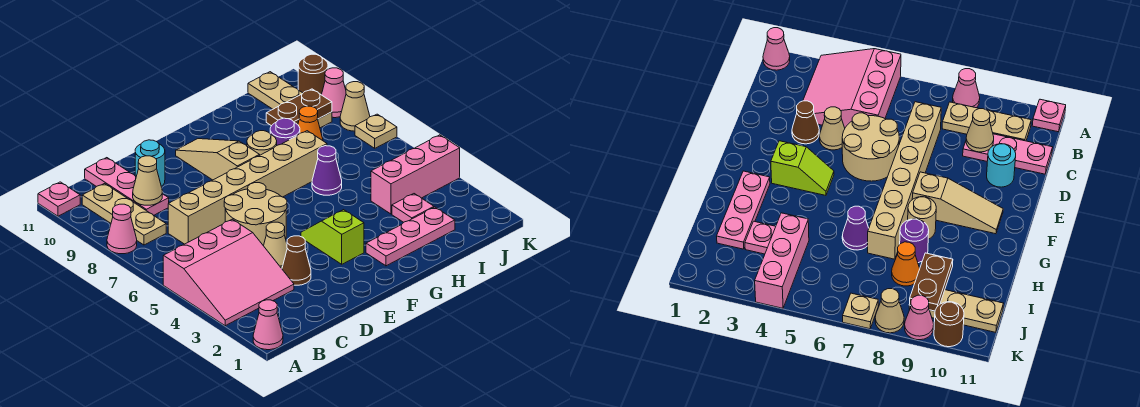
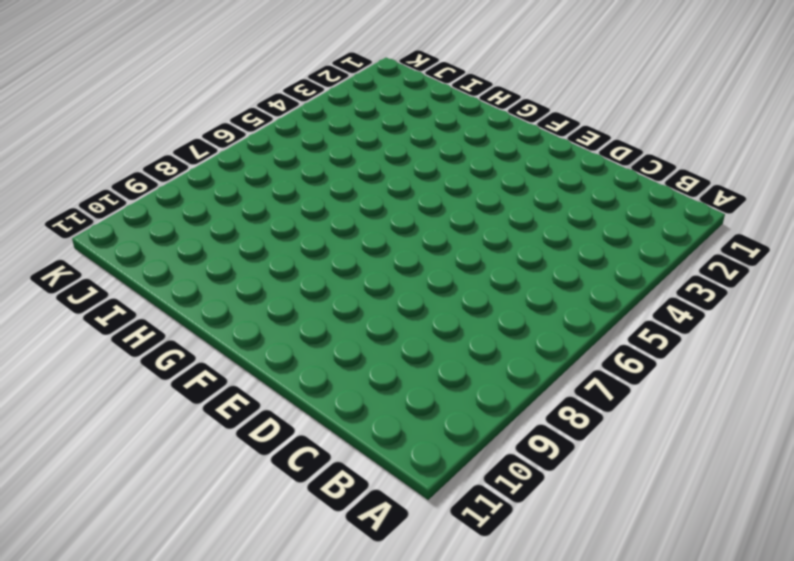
none -> pink 1x1 cone [253,300,283,350]
none -> pink 3x3 slope [163,219,294,326]
none -> pink 1x1 cone [107,204,137,254]

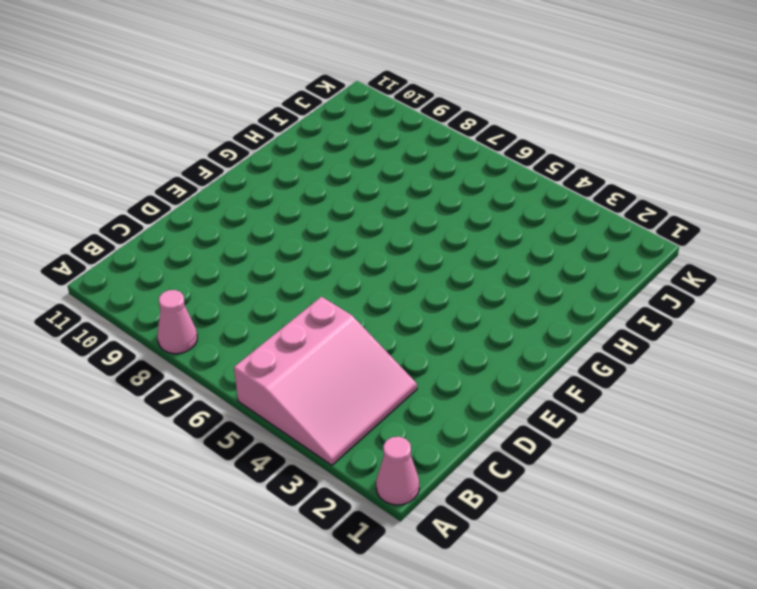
none -> pink 1x1 plate [38,182,80,216]
none -> tan 1x3 plate [82,184,166,245]
none -> tan 1x6 brick [168,131,327,244]

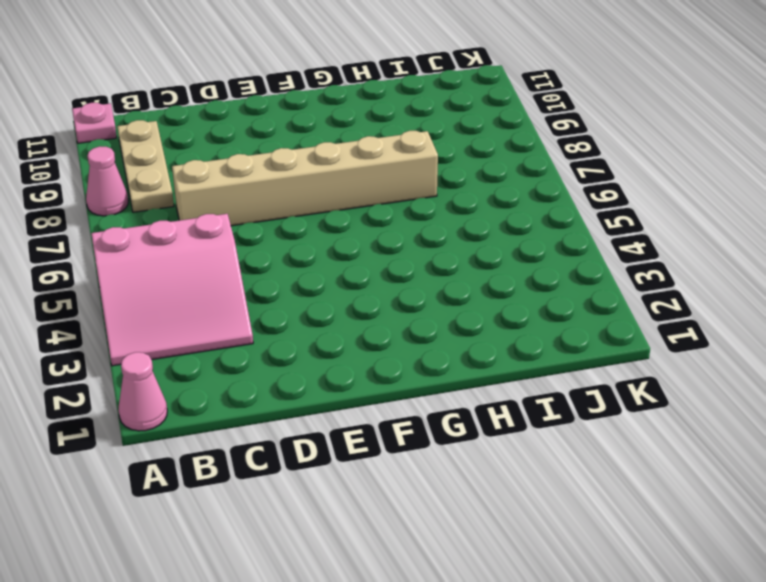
none -> pink 1x3 plate [85,158,169,215]
none -> brown 1x1 cone [282,236,311,285]
none -> tan 1x1 cone [264,222,287,268]

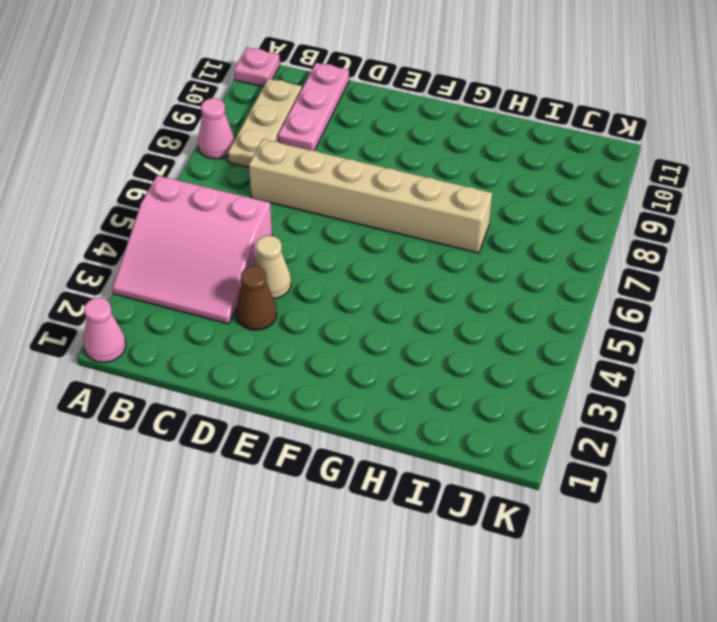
none -> tan 2x2 round brick [224,183,287,246]
none -> cyan 1x1 round brick [135,140,165,186]
none -> lime 1x2 slope [301,210,364,264]

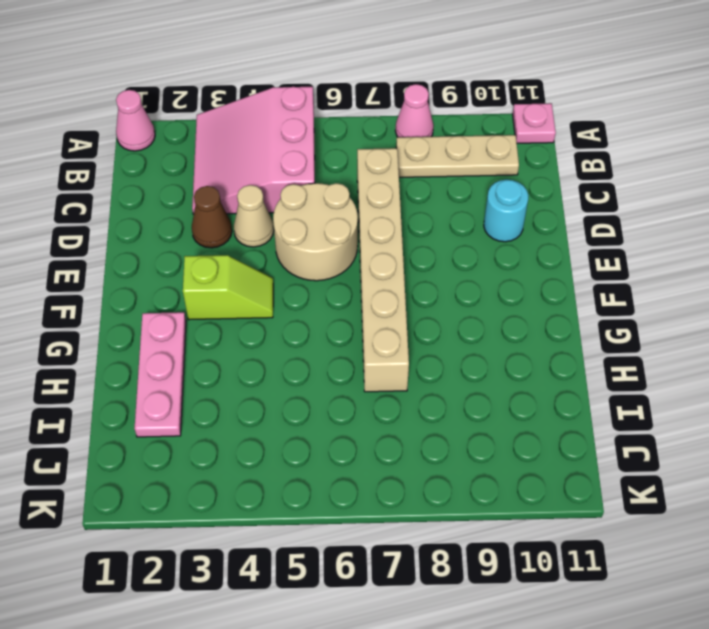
none -> pink 1x3 plate [85,158,169,215]
none -> tan 1x3 slope [176,139,260,180]
none -> tan 1x1 round brick [247,131,277,155]

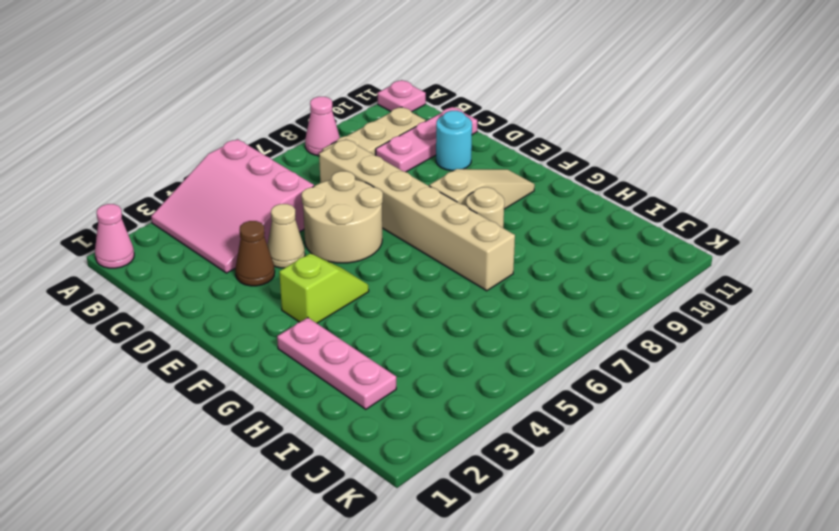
none -> purple 1x1 cone [312,146,342,195]
none -> purple 1x1 round brick [270,118,300,145]
none -> pink 1x1 plate [392,194,434,222]

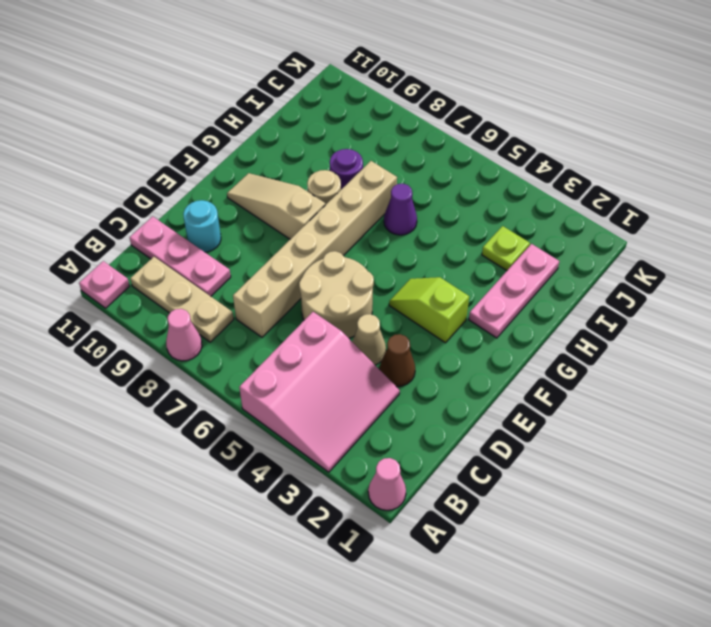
lime 1x1 plate [482,226,530,271] -> pink 1x1 plate [392,194,434,222]
none -> pink 1x3 brick [371,135,460,214]
none -> orange 1x1 cone [298,106,323,141]
none -> tan 1x3 plate [248,72,332,128]

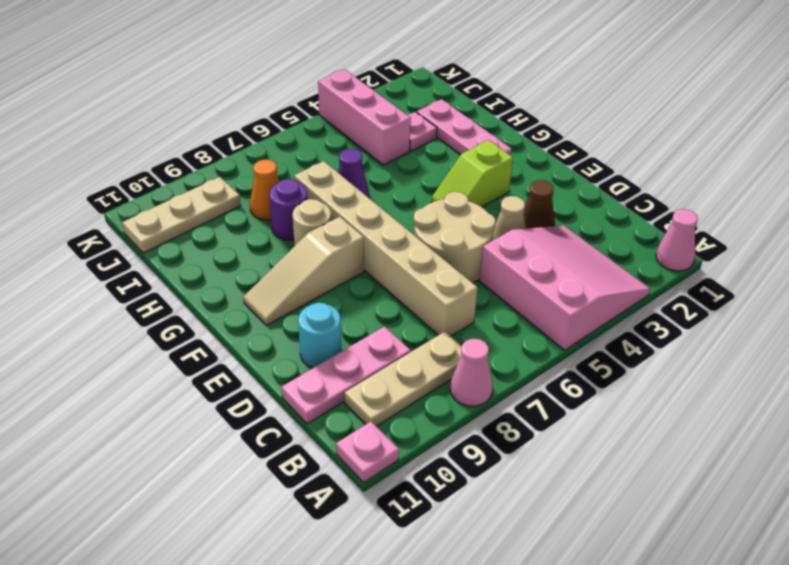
none -> tan 1x1 plate [355,114,397,148]
none -> tan 1x1 cone [340,82,370,131]
none -> pink 1x1 cone [322,68,346,118]

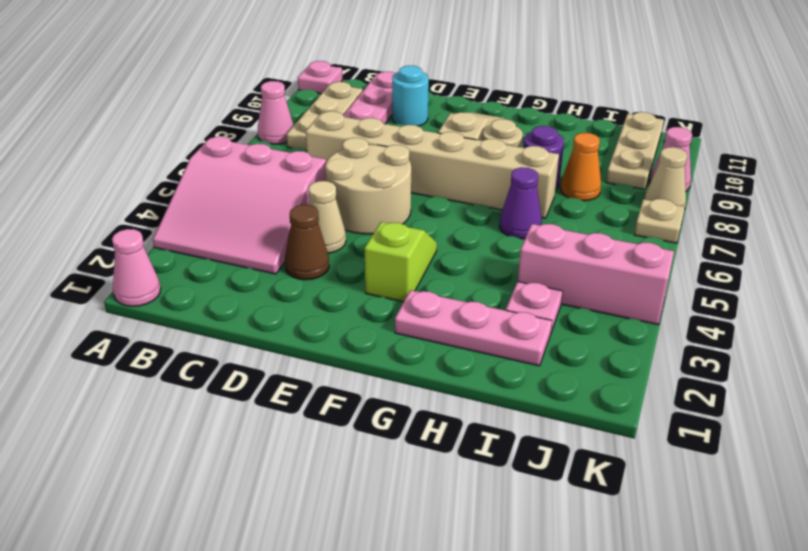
none -> brown 1x1 round brick [298,54,328,95]
none -> tan 1x1 cone [133,156,162,205]
none -> brown 1x2 plate [266,89,332,126]

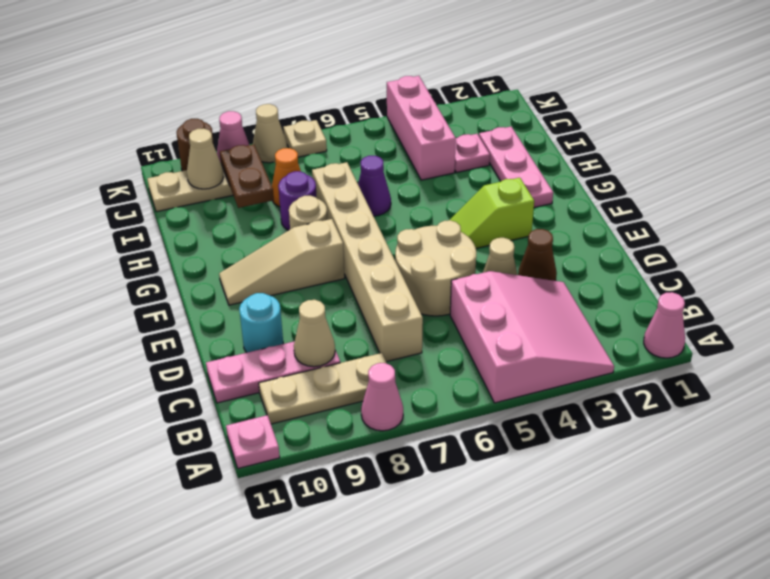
tan 1x1 cone [187,128,224,189] -> none

